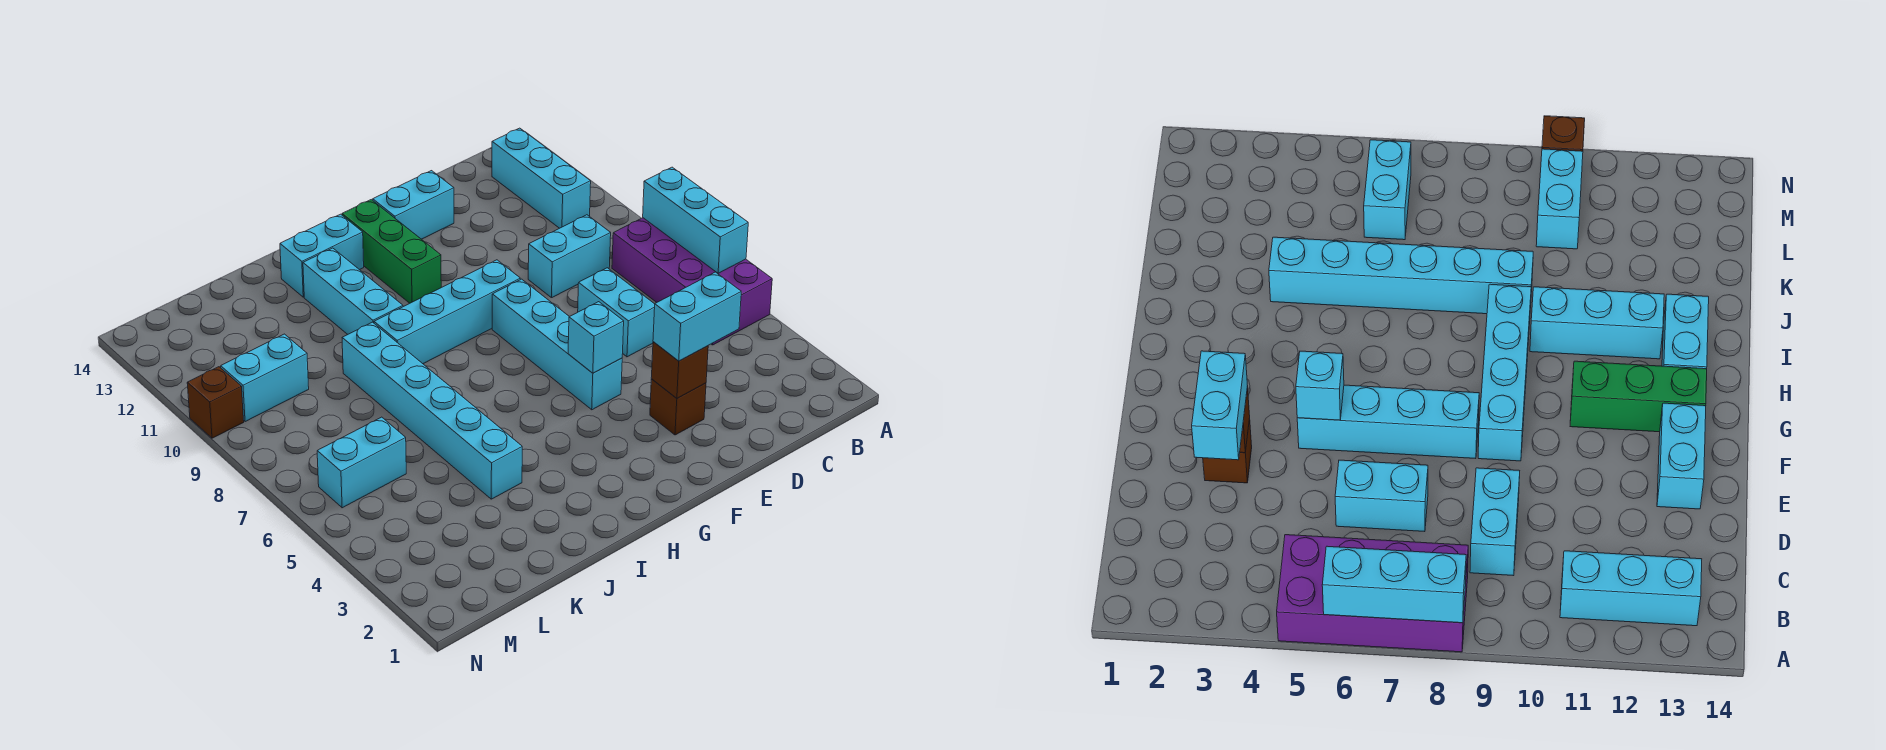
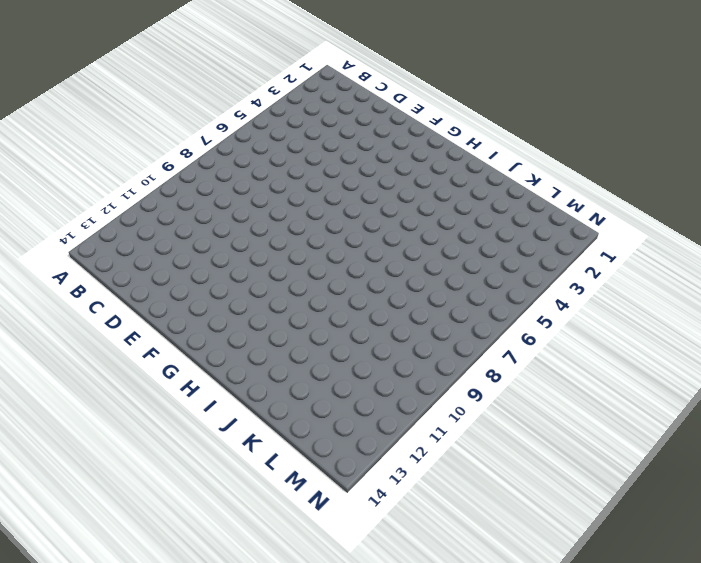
none -> purple 2x4 brick [612,218,772,345]
none -> cyan 1x3 brick [492,128,591,228]
none -> cyan 1x2 brick [528,215,611,298]

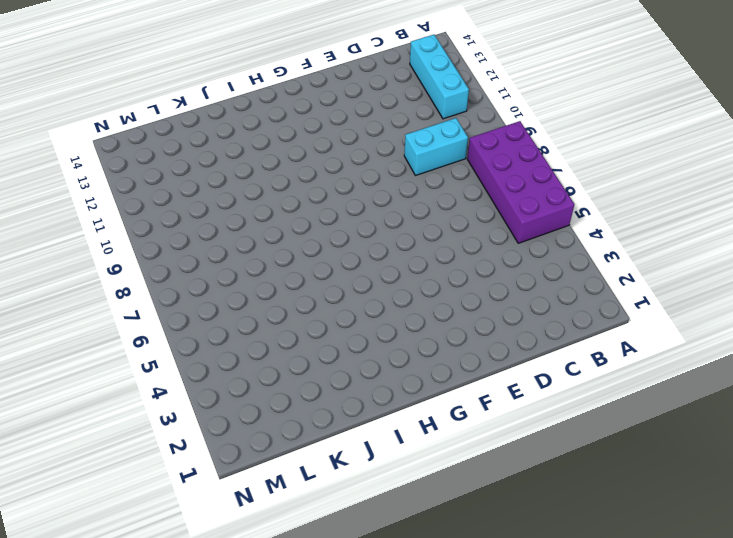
none -> cyan 1x2 brick [578,268,655,357]
none -> brown 1x1 brick [650,379,706,435]
none -> cyan 1x2 brick [373,171,454,239]

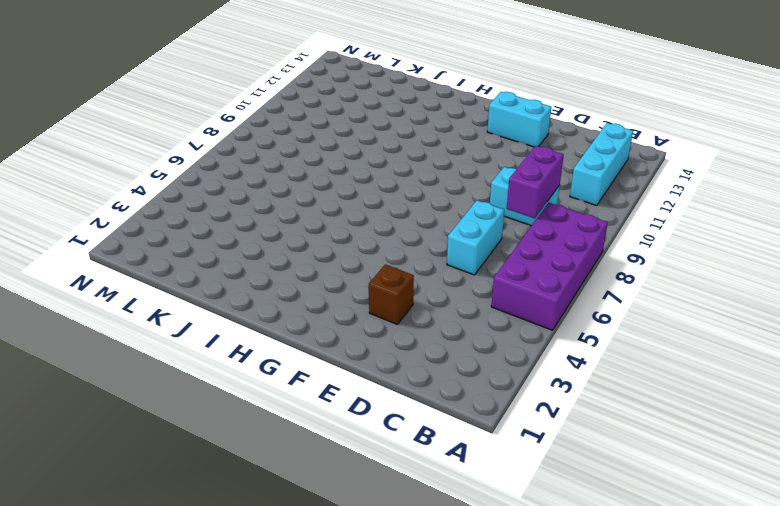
purple 1x2 brick [507,146,564,219] -> none
none -> cyan 1x4 brick [492,279,622,410]
none -> cyan 1x4 brick [374,260,520,364]
none -> green 1x3 brick [342,200,441,303]

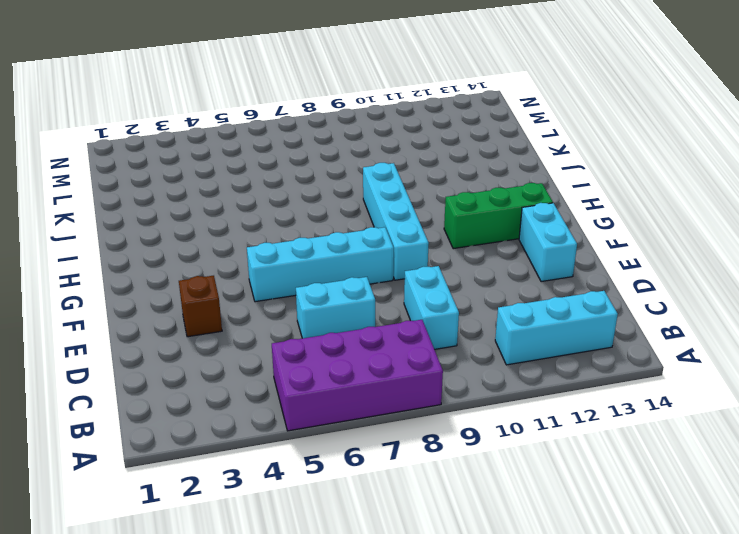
none -> cyan 1x2 brick [280,214,364,297]
none -> cyan 1x3 brick [303,248,403,334]
none -> cyan 1x6 brick [342,322,522,499]

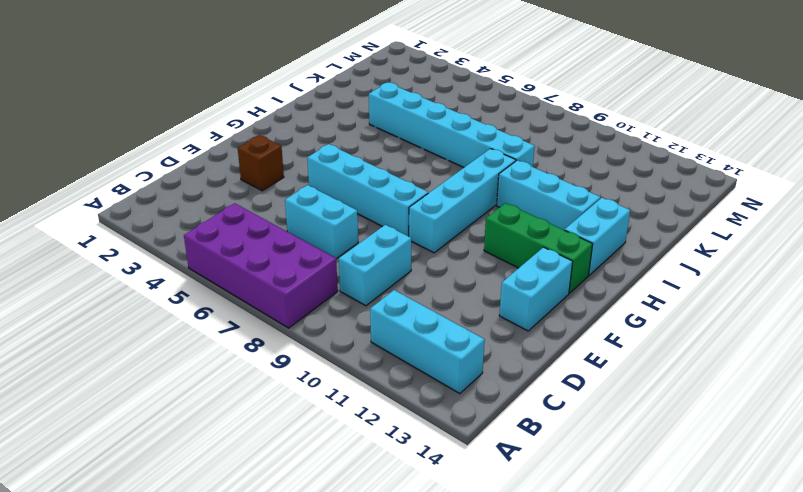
none -> cyan 1x2 brick [317,417,406,508]
none -> cyan 1x2 brick [221,334,309,422]
none -> brown 1x1 brick [187,367,244,438]

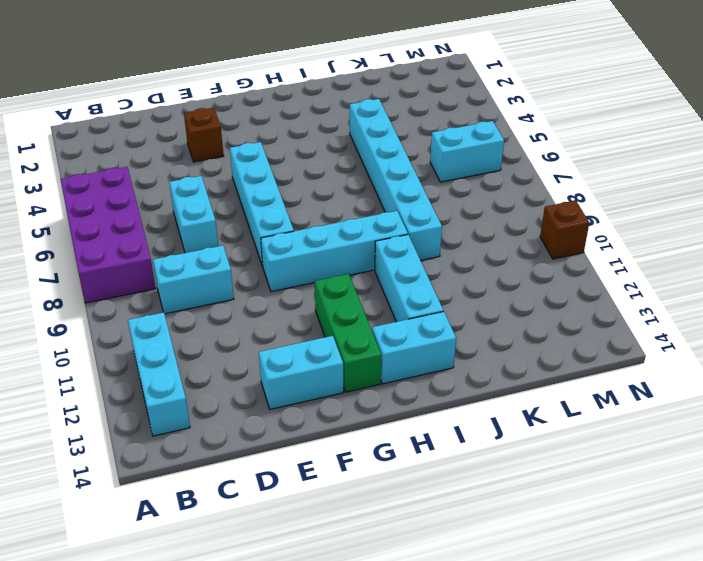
none -> cyan 1x2 brick [221,334,309,422]
none -> cyan 1x3 brick [643,167,748,273]
none -> brown 1x1 brick [651,342,708,398]

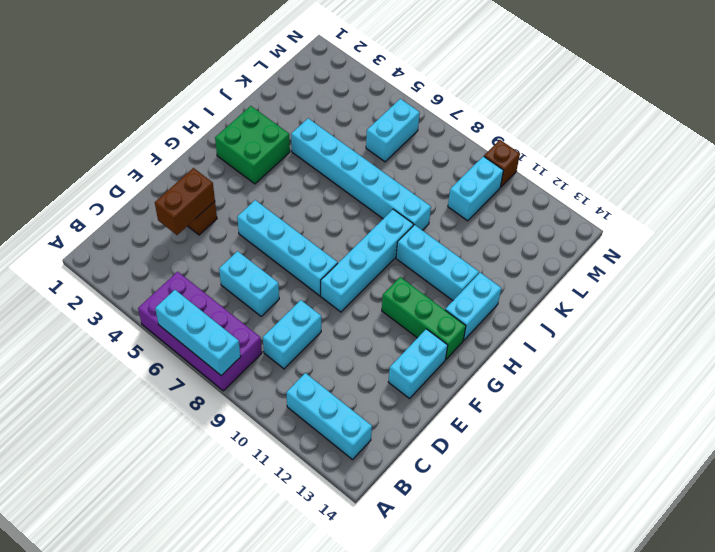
brown 1x2 brick [155,168,215,235] -> brown 1x1 brick [651,342,708,398]
green 2x2 brick [215,106,290,184] -> none
none -> cyan 1x1 brick [568,302,624,373]
none -> cyan 1x2 brick [653,272,741,361]

